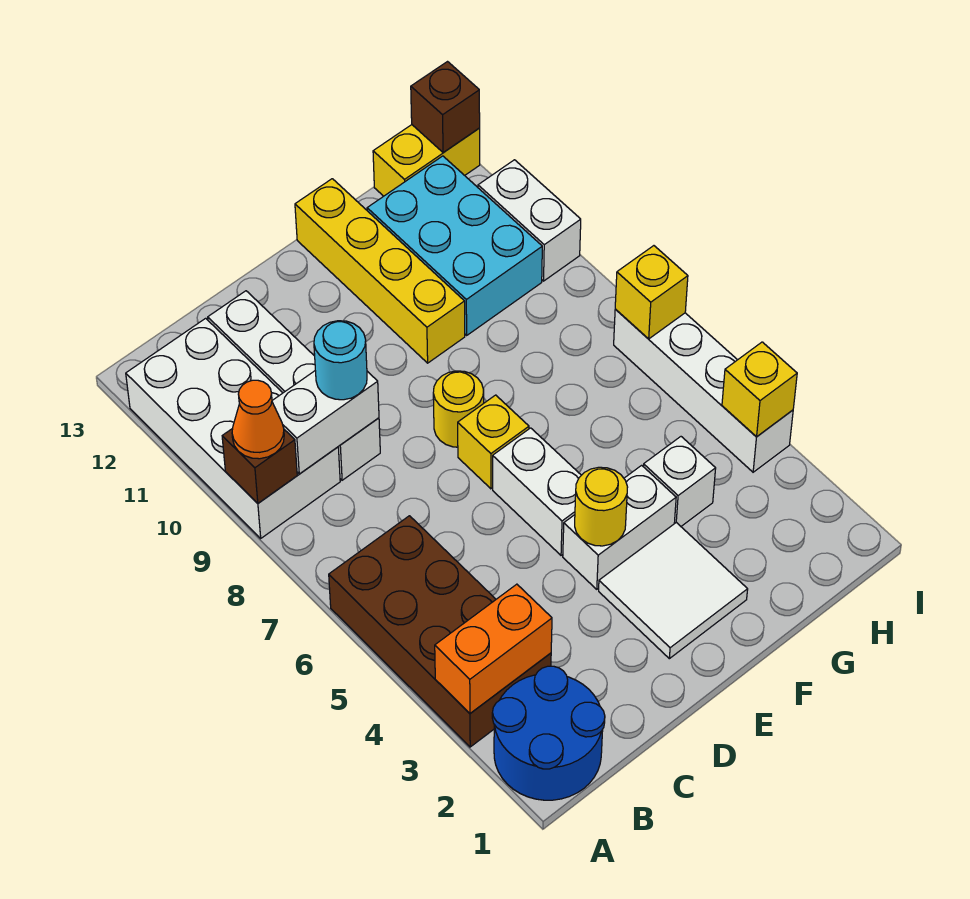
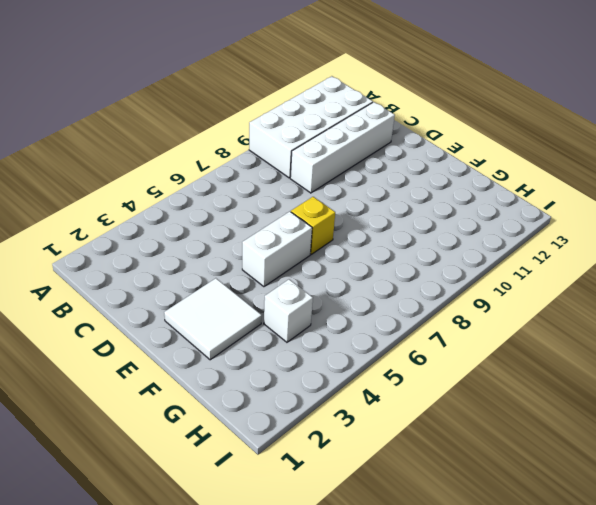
none -> blue 2x2 round brick [492,666,605,800]
none -> brown 2x4 brick [329,516,551,747]
none -> white 1x2 brick [563,465,676,589]

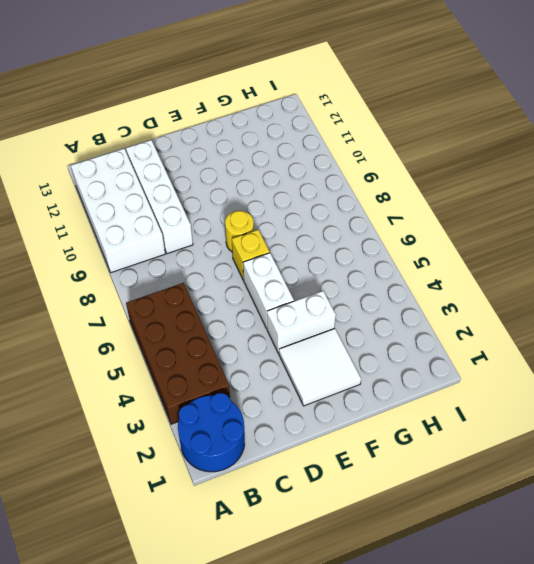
none -> yellow 1x4 brick [295,179,465,363]
none -> white 1x1 brick [643,437,716,526]
none -> cyan 2x3 brick [367,156,542,335]

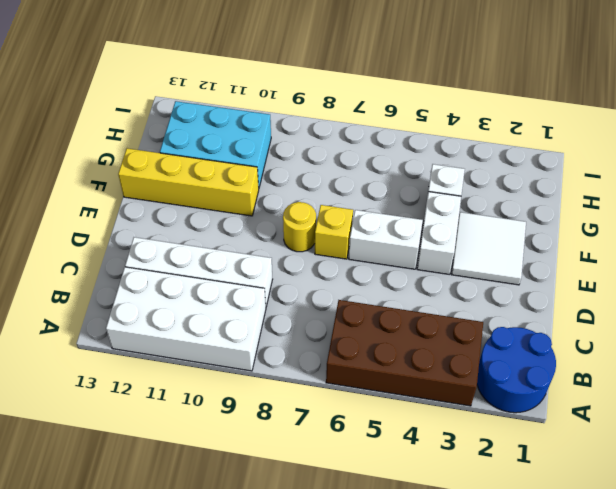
none -> yellow 1x2 brick [373,125,480,196]
none -> white 1x4 brick [614,309,793,472]
none -> white 1x2 brick [478,160,581,281]

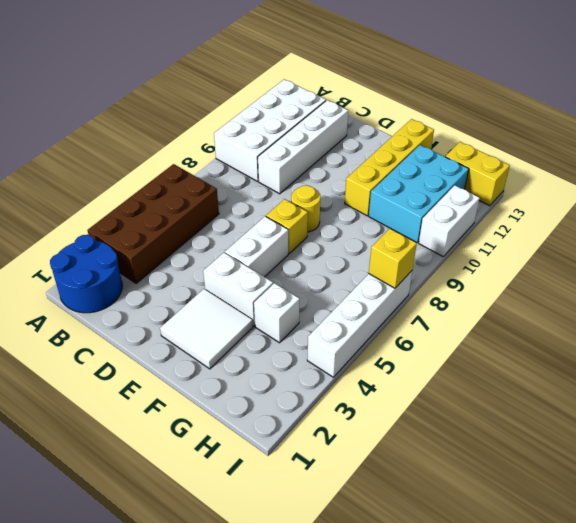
none -> orange 1x2 brick [435,584,552,713]
none -> brown 1x1 brick [222,428,297,503]
none -> white 1x2 brick [272,371,379,474]

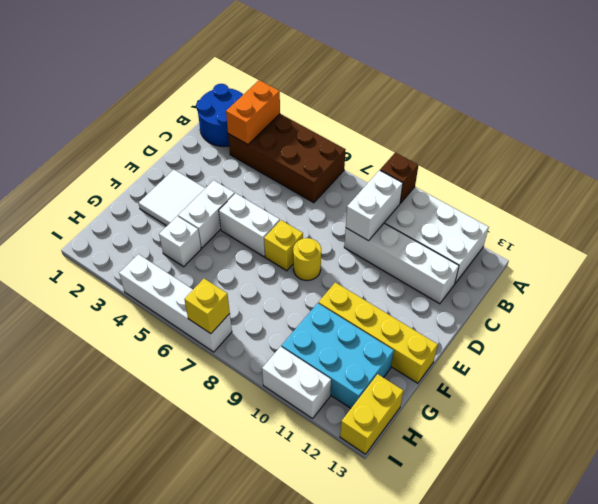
none -> yellow 1x1 round brick [575,467,627,546]
none -> yellow 1x1 brick [722,342,797,437]
none -> brown 1x1 brick [411,62,480,152]

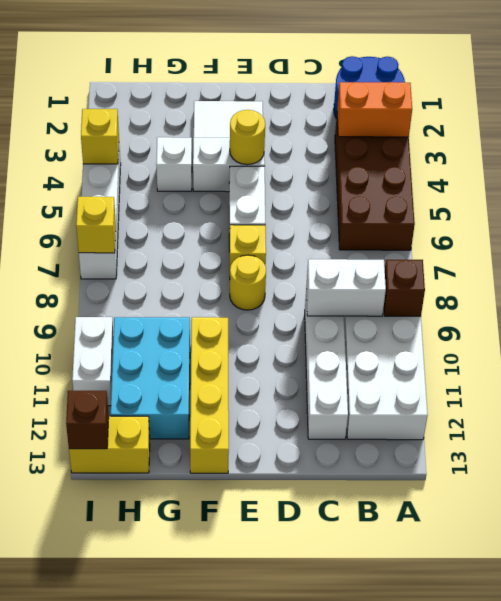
none -> orange 1x1 cone [232,380,284,459]
none -> cyan 1x1 round brick [314,321,367,400]

